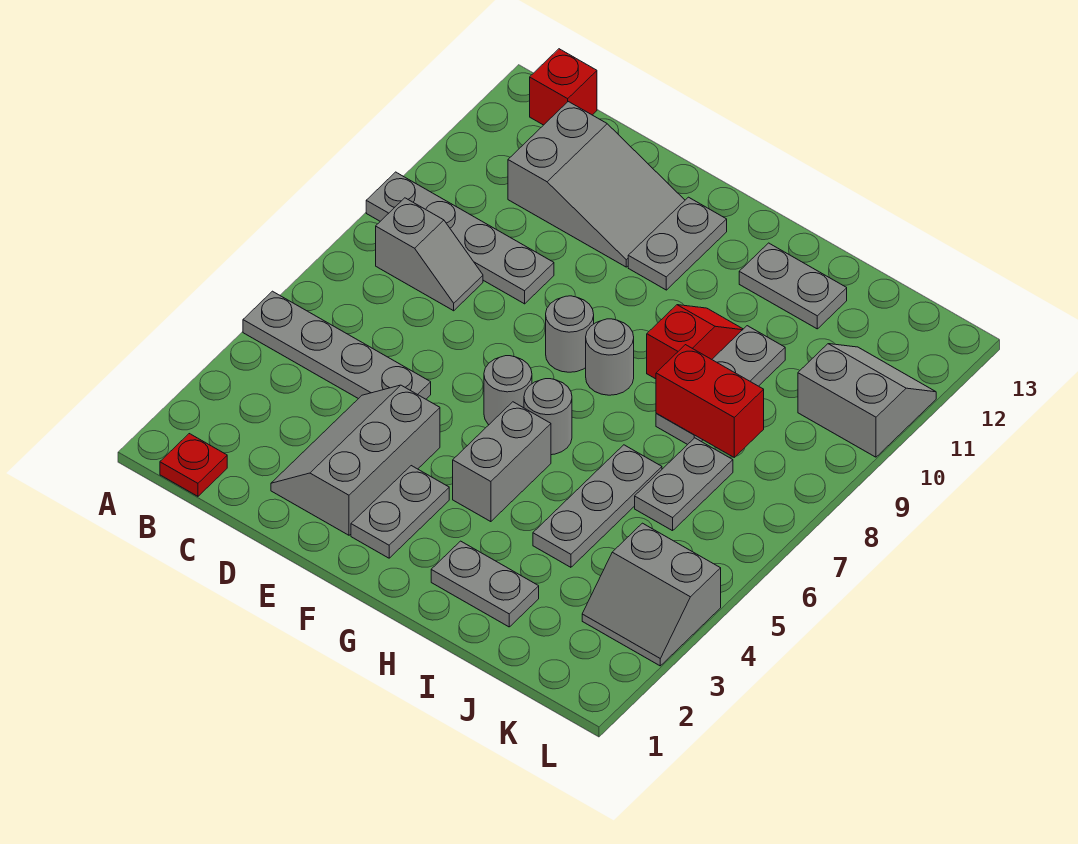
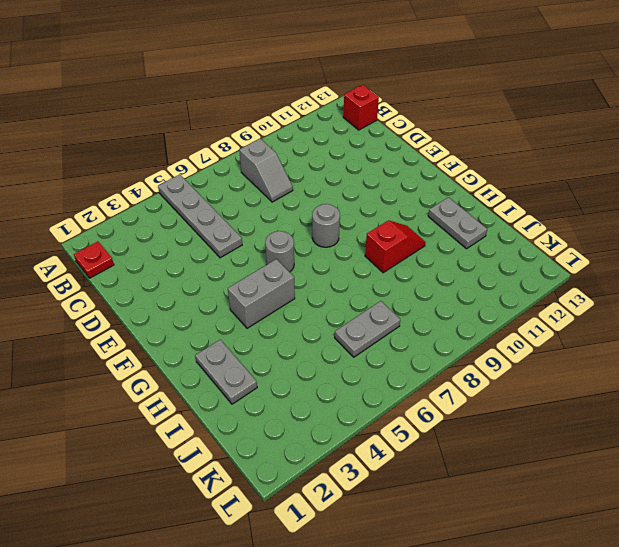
none -> grey 1x4 plate [366,172,554,304]
none -> grey 2x3 slope [508,102,685,267]
none -> grey 2x3 slope [271,385,440,535]

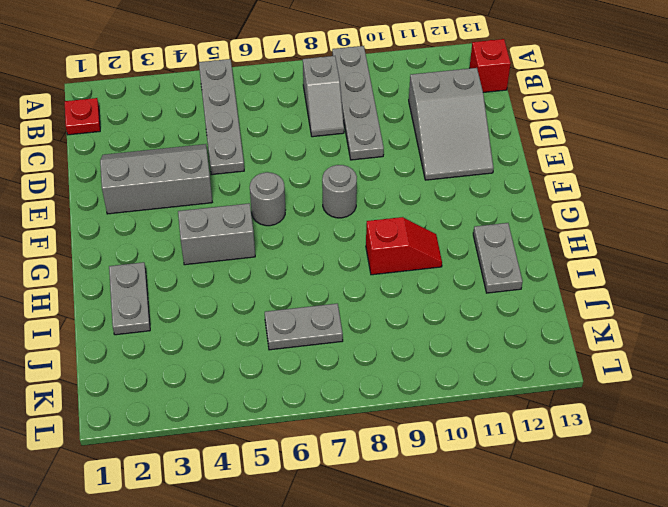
none -> grey 1x2 plate [351,466,449,558]
none -> grey 1x2 plate [628,197,727,290]
none -> grey 1x1 round brick [524,379,572,455]

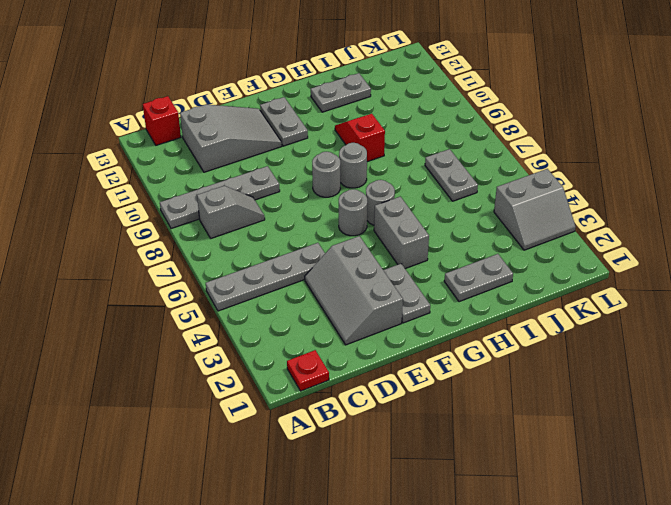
none -> grey 1x3 plate [533,445,662,567]
none -> grey 1x3 plate [656,326,785,445]
none -> grey 2x2 slope [798,344,936,457]

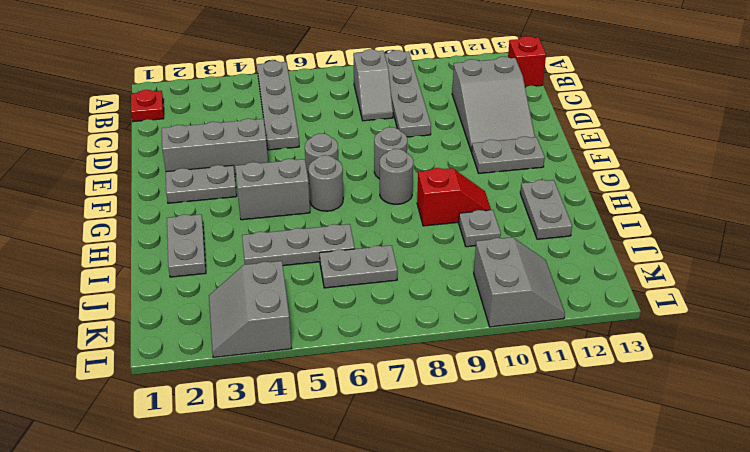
grey 1x1 plate [459,210,501,247] -> grey 1x3 plate [656,326,785,445]
none -> red 1x2 brick [656,345,764,457]

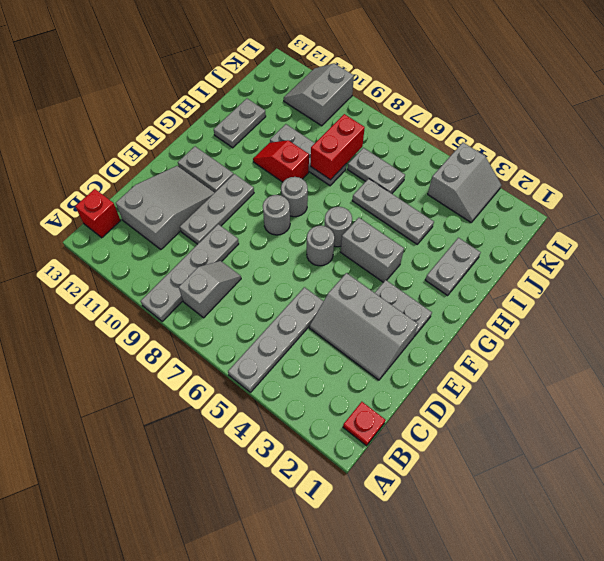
grey 1x3 plate [180,174,254,244] -> none

